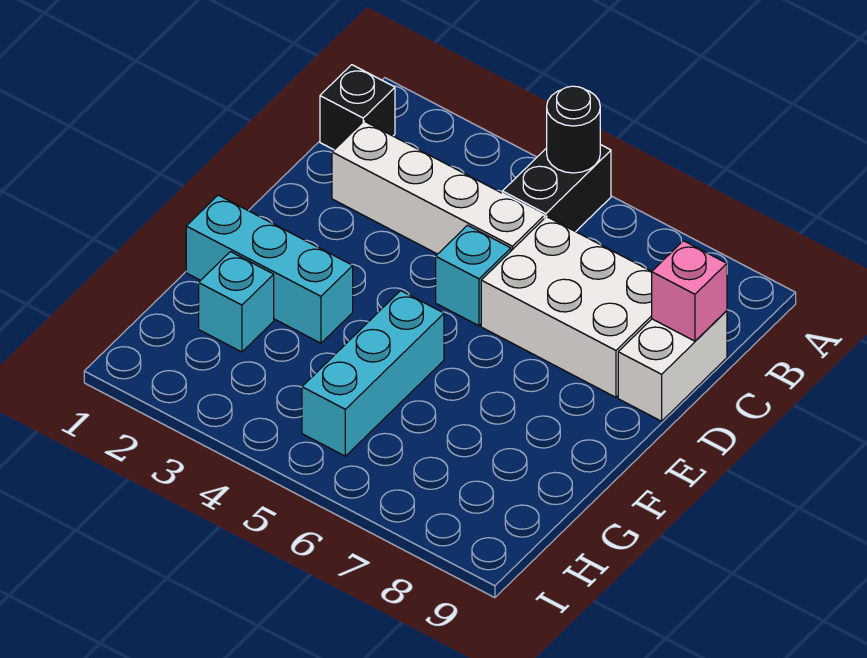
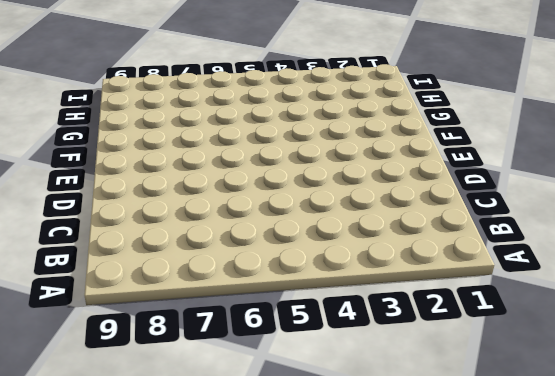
none -> black 1x2 brick [502,145,611,232]
none -> black 1x1 brick [320,65,395,150]

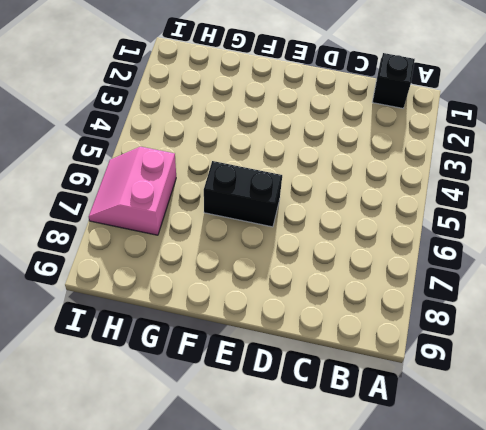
black 1x2 brick [204,161,282,227] -> black 1x2 brick moved to [502,145,611,232]
pink 2x2 slope [89,147,176,235] -> none
none -> white 1x4 brick [332,121,544,254]
none -> white 2x3 brick [481,217,652,397]

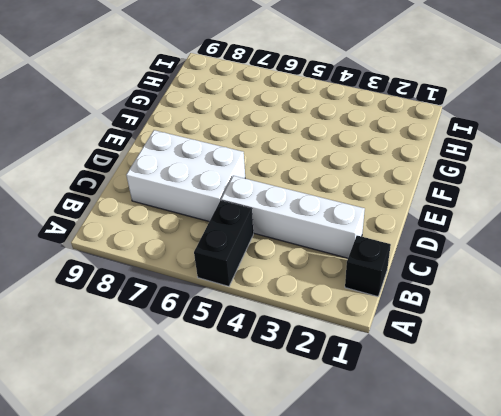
none -> white 1x2 brick [618,311,727,421]
none -> cyan 1x1 brick [436,225,511,326]

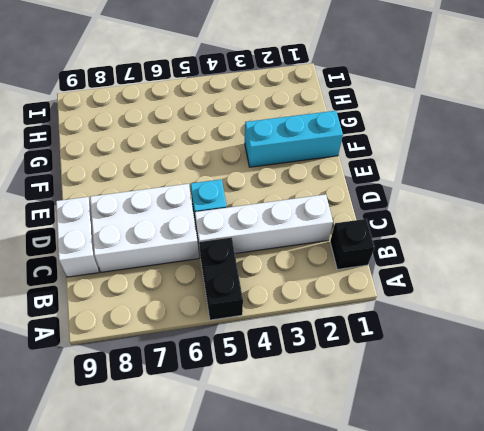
none -> cyan 1x3 brick [302,291,444,456]
none -> cyan 1x1 brick [199,252,274,352]

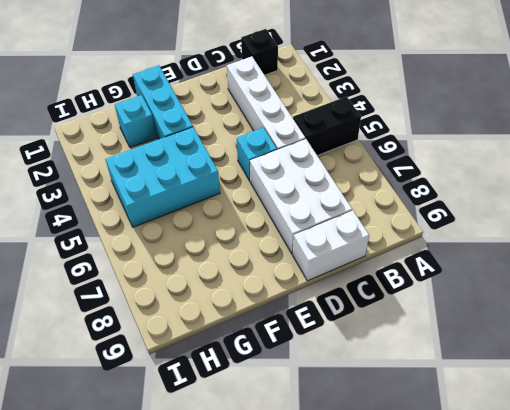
cyan 2x3 brick [105,127,220,227] -> cyan 1x3 brick [302,291,444,456]
none -> black 1x1 round brick [547,86,600,173]
none -> pink 1x1 brick [652,241,727,341]

